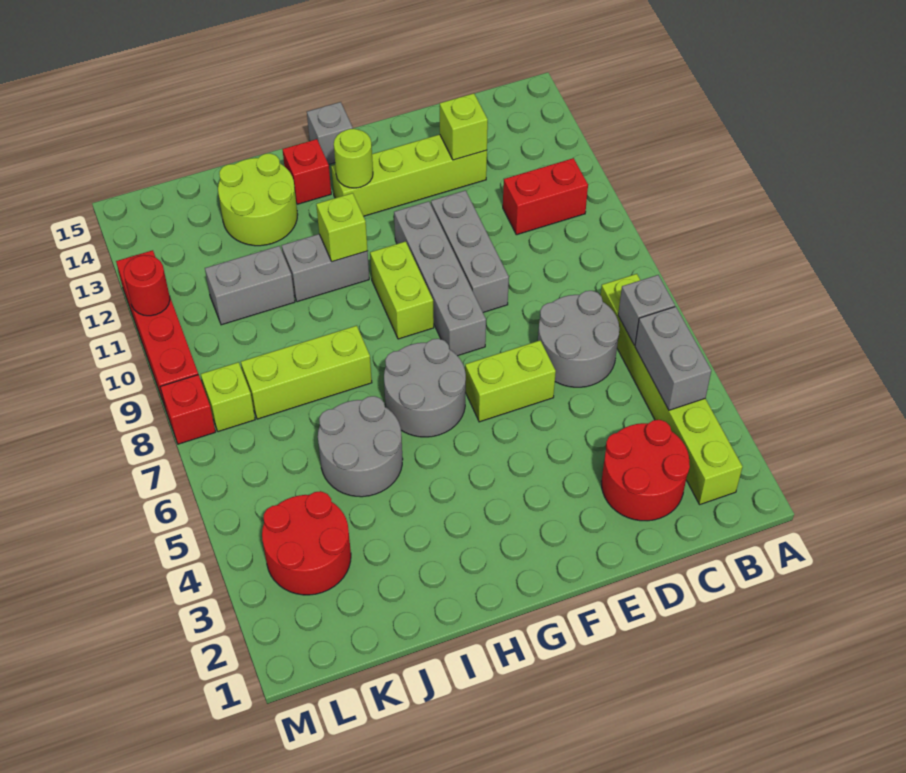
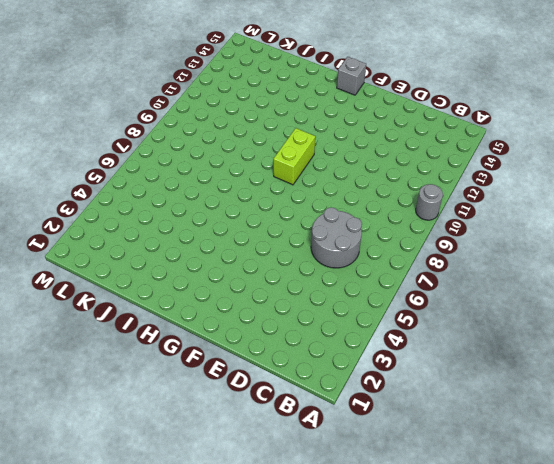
grey 1x1 round brick [416,184,443,220] -> none
none -> lime 1x6 brick [600,274,742,504]
none -> red 1x2 brick [503,158,588,235]
none -> red 2x2 round brick [601,420,690,521]

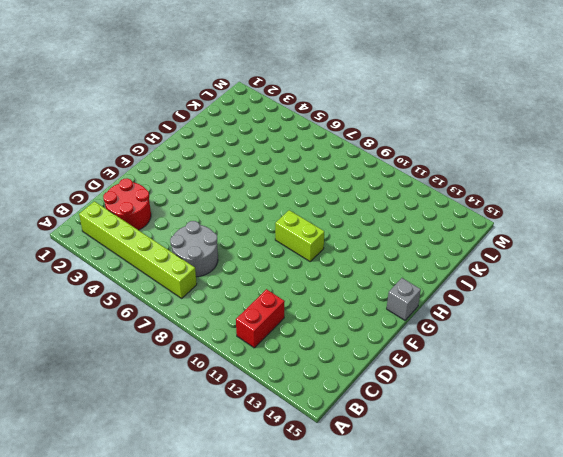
none -> lime 1x4 brick [331,134,487,216]
none -> lime 1x2 brick [465,341,556,422]
none -> grey 1x3 brick [431,190,509,312]

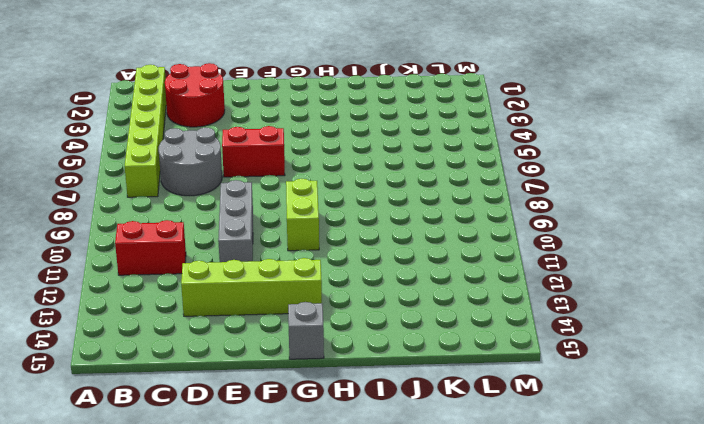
red 1x2 brick [222,126,285,177] -> lime 1x2 brick [465,341,556,422]
none -> grey 1x4 brick [394,201,486,356]
none -> grey 2x2 round brick [384,339,466,437]
none -> grey 1x2 brick [282,234,369,302]

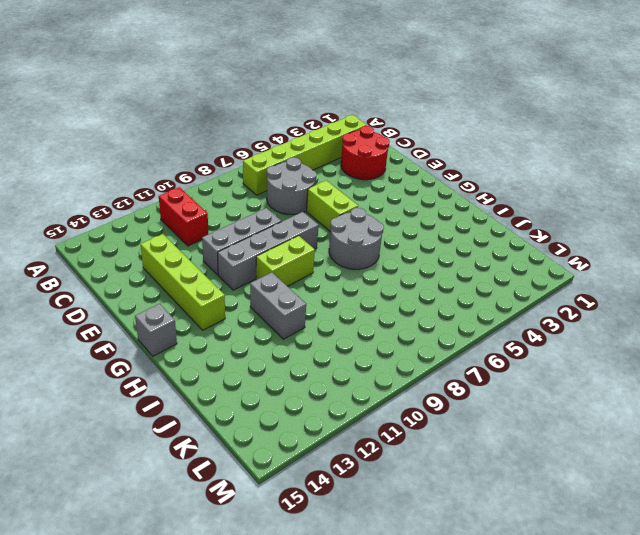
none -> red 1x1 brick [282,139,331,204]
none -> grey 2x2 round brick [318,396,403,497]
none -> lime 1x3 brick [241,326,372,419]

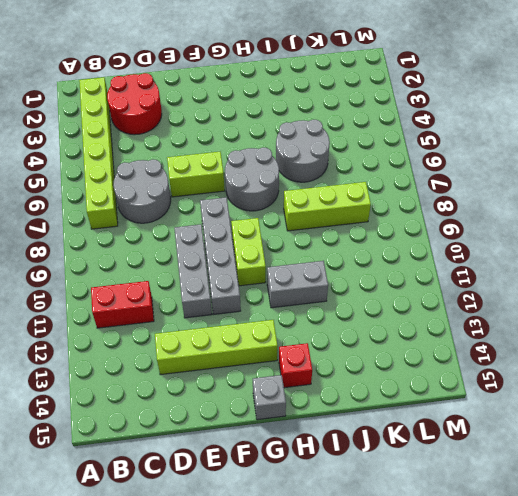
none -> lime 2x2 round brick [218,153,298,246]
none -> grey 1x2 brick [205,246,295,325]
none -> red 2x2 round brick [262,491,351,595]

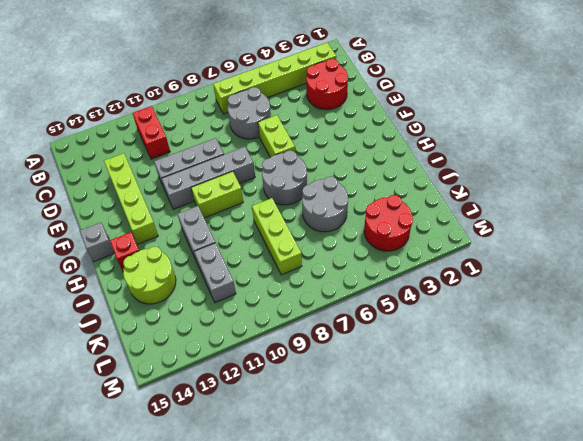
none -> lime 1x1 brick [201,362,255,432]
none -> red 1x1 brick [160,375,216,444]
none -> red 1x4 brick [116,250,198,407]

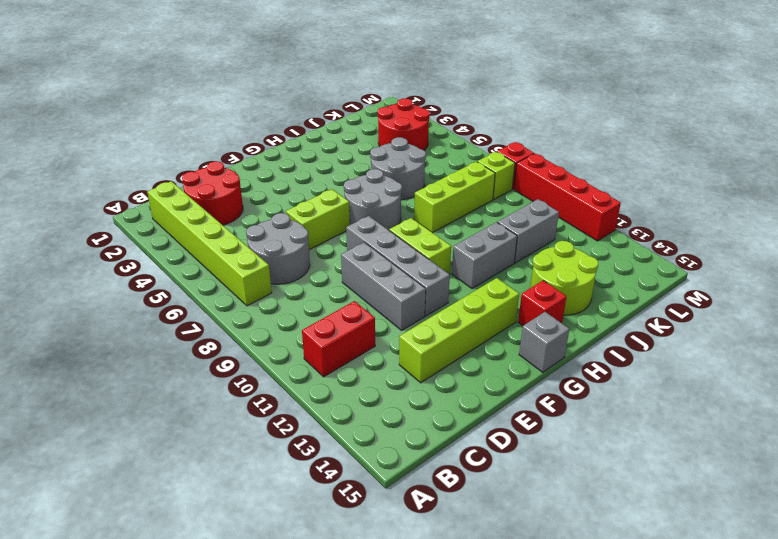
none -> grey 1x2 brick [635,307,711,410]
none -> grey 1x1 brick [618,275,675,345]
none -> lime 1x1 brick [440,93,488,160]

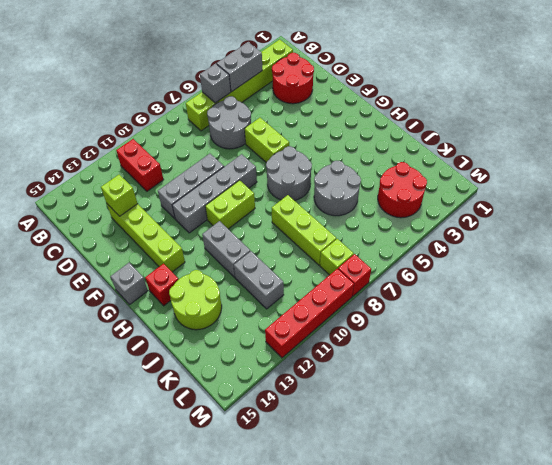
none -> lime 1x1 round brick [334,129,373,188]
none -> lime 1x1 brick [316,193,368,262]
none -> red 1x1 round brick [124,255,170,316]

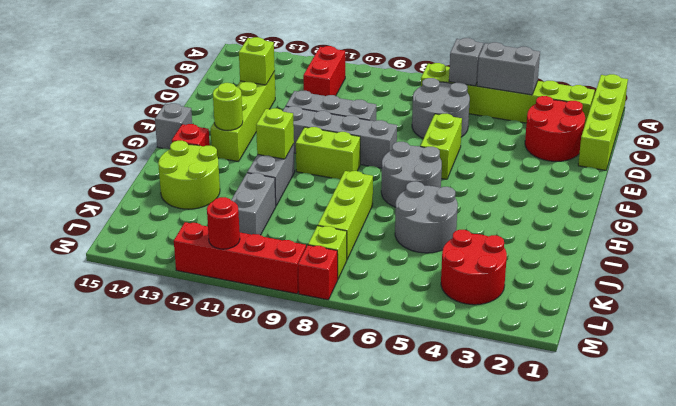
lime 1x4 brick [578,74,628,170] -> none

